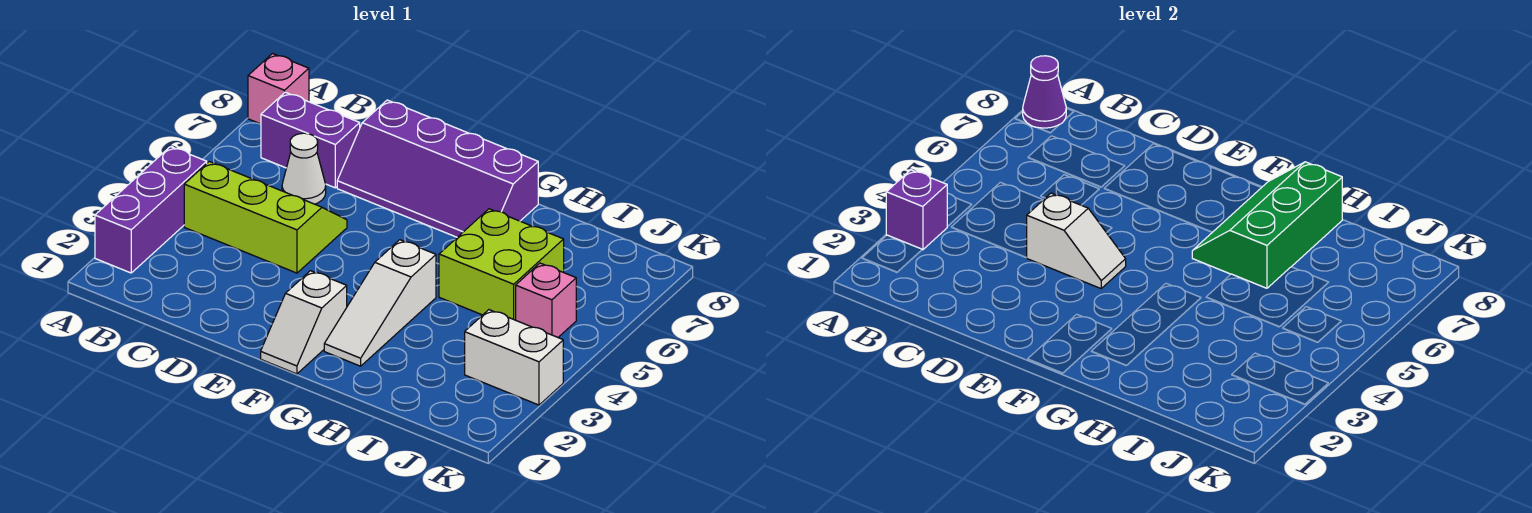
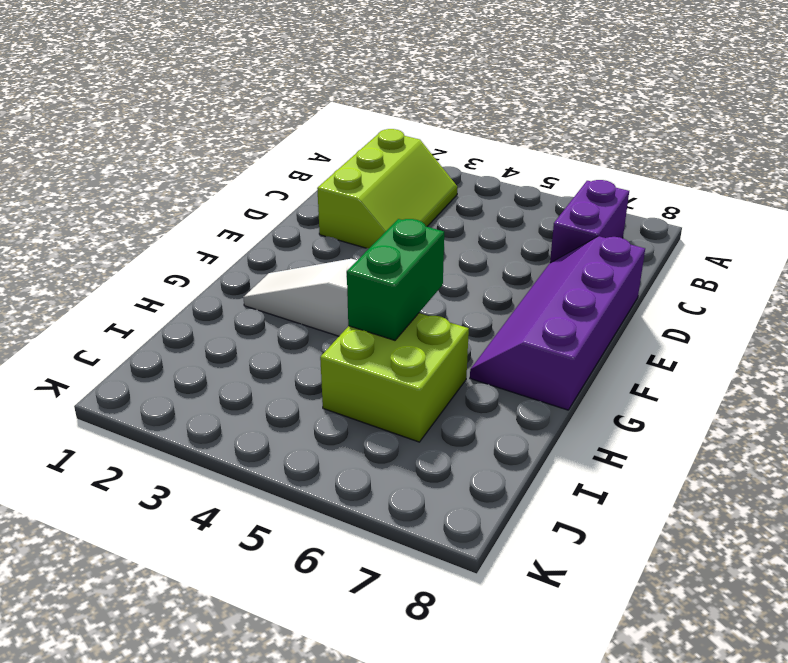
lime 2x3 slope [317,129,457,248] -> lime 2x3 slope moved to [184,162,347,273]
green 1x2 brick [347,219,444,340] -> none
none -> purple 1x3 brick [95,147,207,273]
none -> pink 1x1 brick [248,54,309,124]
none -> white 1x1 cone [282,133,326,204]

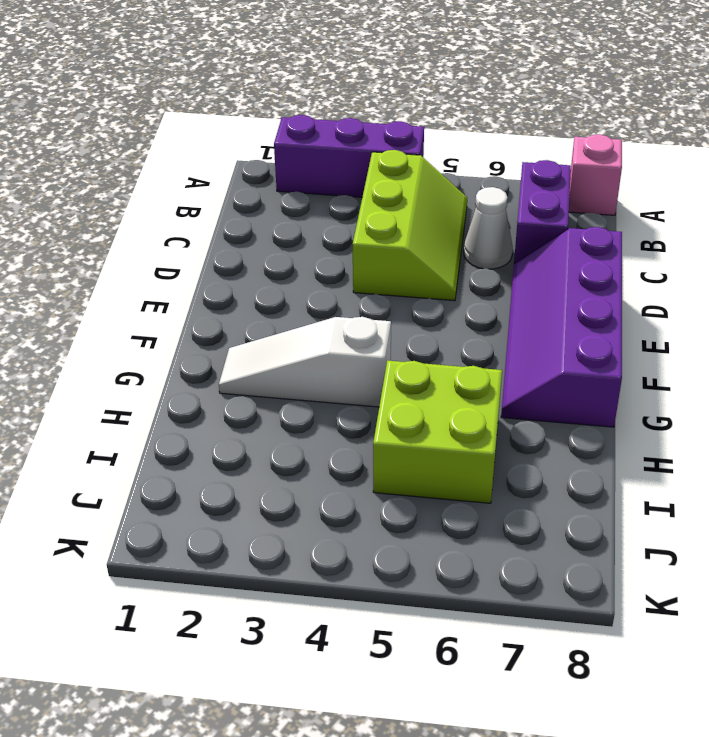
none -> white 1x2 slope [261,271,347,374]
none -> white 1x2 brick [465,310,563,405]
none -> pink 1x1 brick [516,263,576,337]

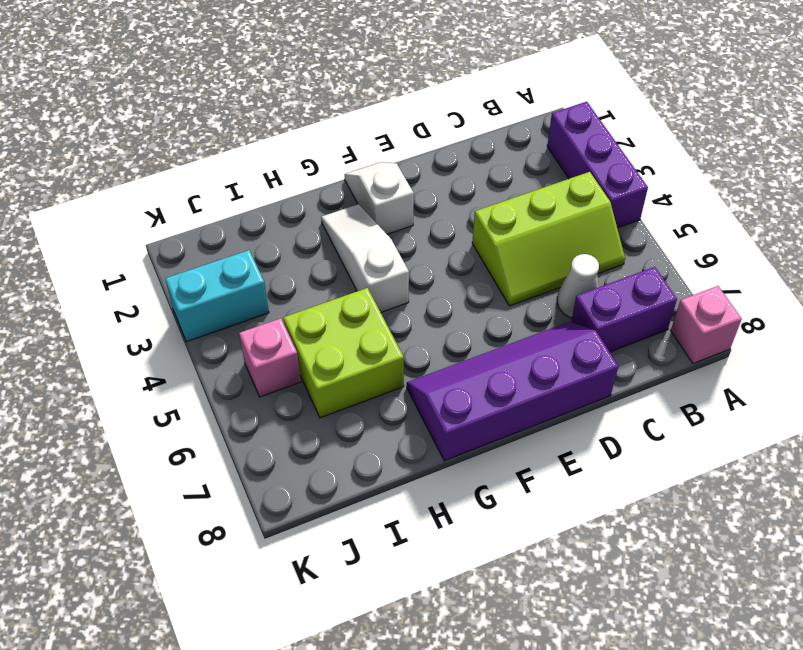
cyan 1x2 brick [165,250,269,342] -> white 1x2 brick [465,310,563,405]
none -> purple 1x1 brick [886,170,947,250]
none -> purple 1x1 cone [1023,56,1066,128]
none -> white 1x2 slope [1027,193,1126,288]

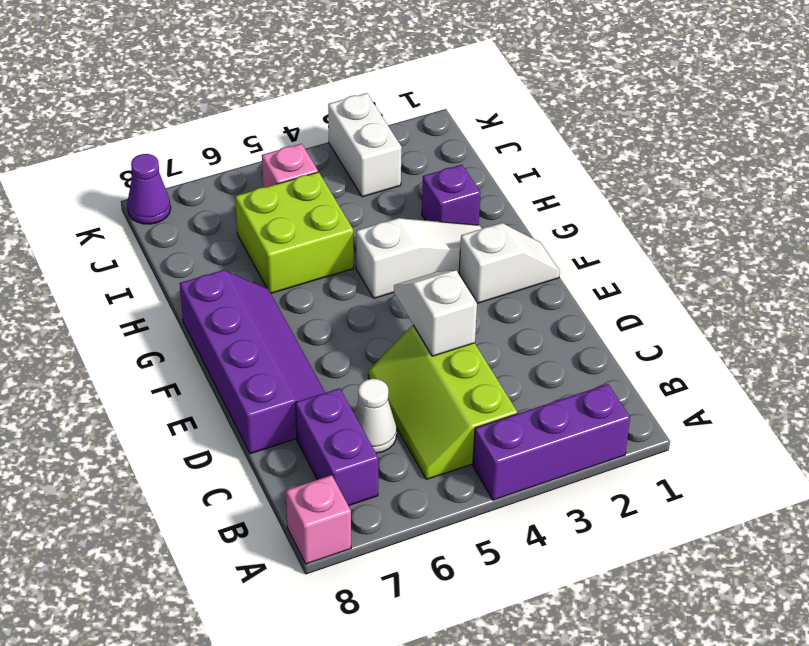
purple 1x1 brick [422,165,481,225] -> purple 1x1 brick moved to [886,170,947,250]
purple 1x1 cone [127,154,171,224] -> purple 1x1 cone moved to [1023,56,1066,128]
none -> green 2x3 slope [1192,162,1342,288]

